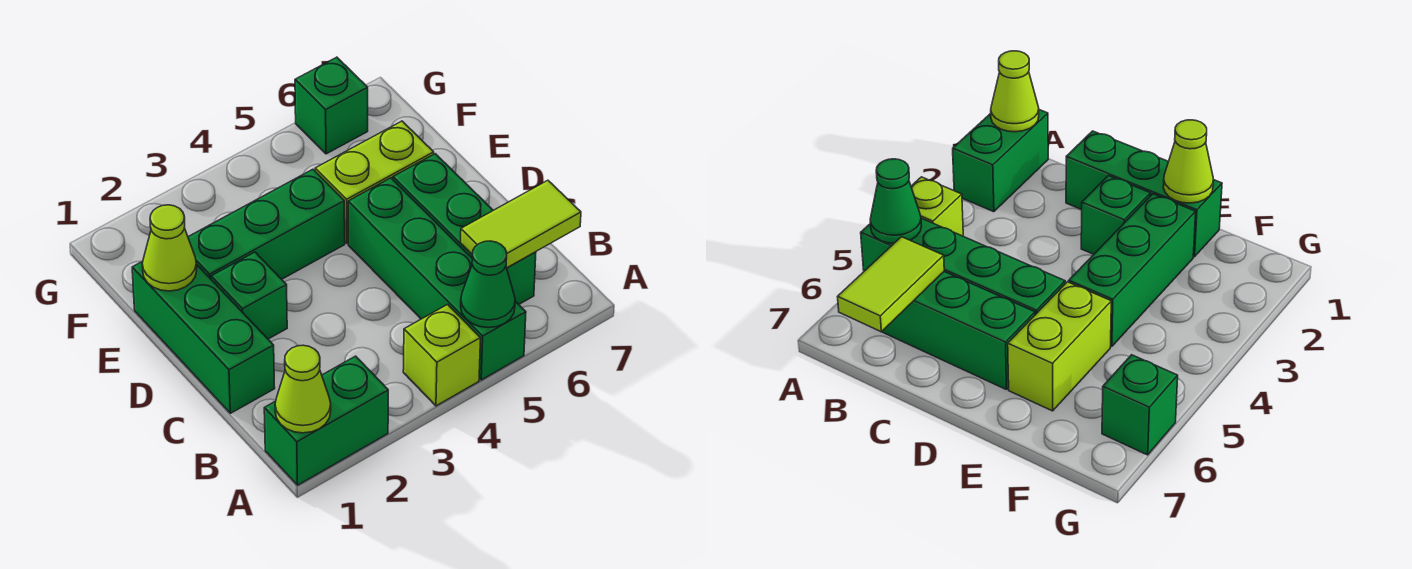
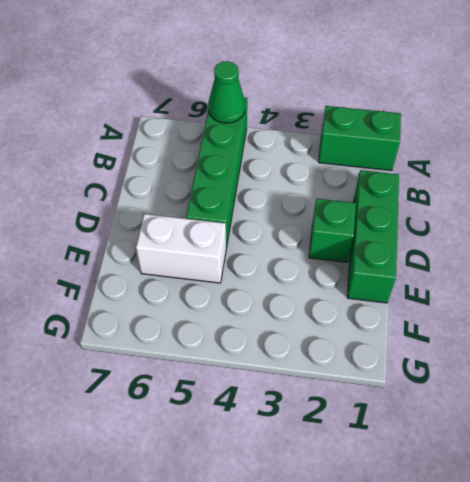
white 1x2 brick [136,214,226,283] -> lime 1x2 brick [315,121,434,243]
none -> lime 1x1 brick [403,305,481,406]
none -> green 1x3 brick [393,154,536,304]
none -> green 1x3 brick [188,169,345,279]

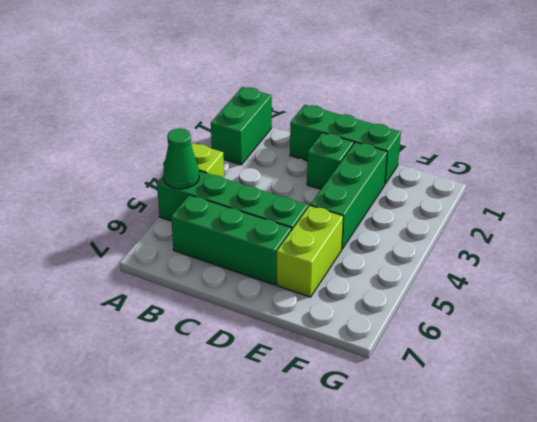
none -> green 1x1 brick [295,57,368,154]
none -> lime 1x1 cone [275,345,331,433]
none -> lime 1x2 tile [461,180,581,268]

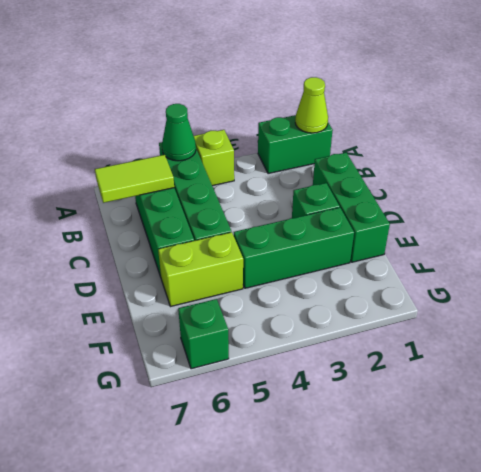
none -> lime 1x1 cone [142,205,197,291]

